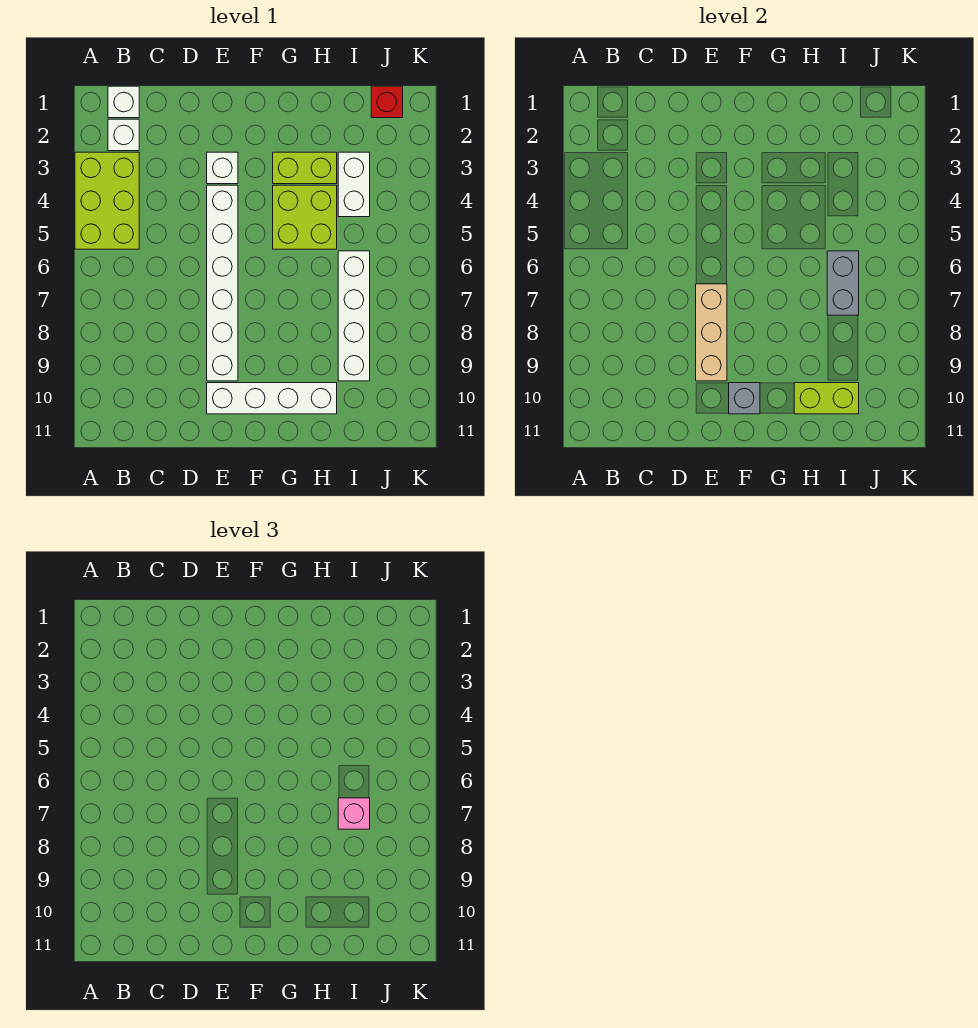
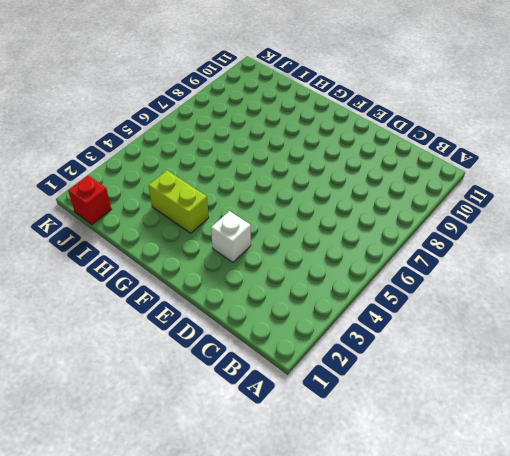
none -> lime 2x3 brick [75,152,139,249]
none -> white 1x1 brick [108,86,139,118]
none -> white 1x1 brick [108,119,139,151]

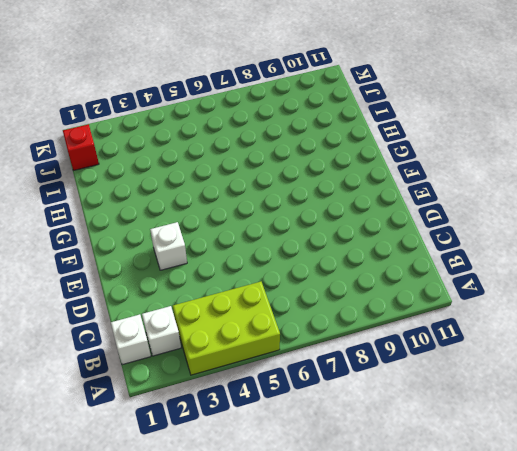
none -> white 1x6 brick [207,185,238,381]
none -> white 1x4 brick [207,383,337,414]
none -> lime 1x2 brick [273,152,337,184]

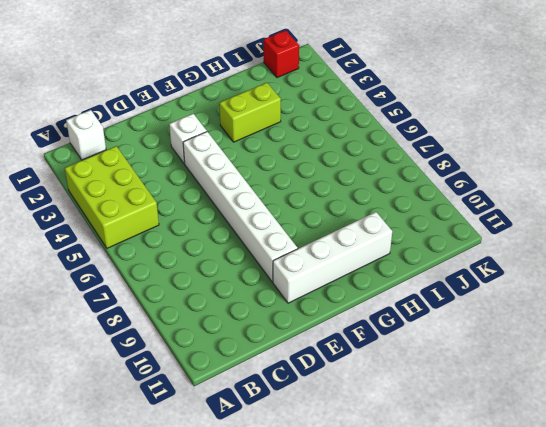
none -> white 1x1 brick [108,119,139,151]
none -> lime 2x2 brick [273,185,337,249]
none -> white 1x2 brick [338,152,370,217]

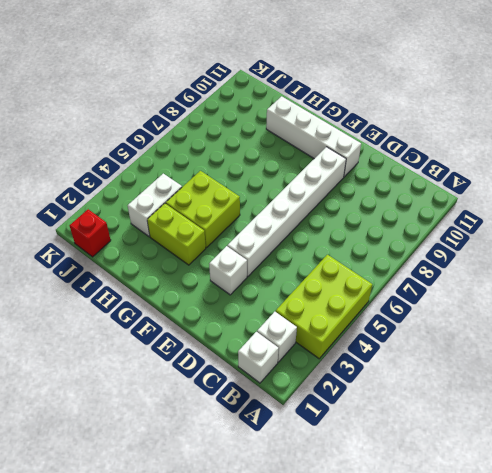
none -> white 1x4 brick [338,251,370,381]
none -> tan 1x3 brick [696,284,727,381]
none -> grey 1x1 brick [729,383,760,414]

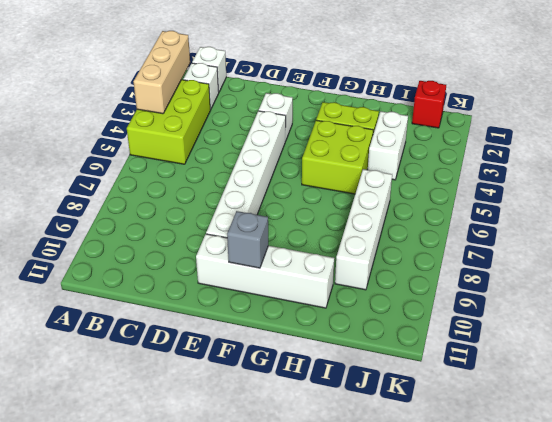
tan 1x3 brick [133,31,190,114] -> tan 1x3 brick moved to [696,284,727,381]
none -> lime 1x2 brick [794,383,859,414]
none -> grey 1x2 brick [827,251,859,315]
none -> pink 1x1 brick [338,798,370,829]

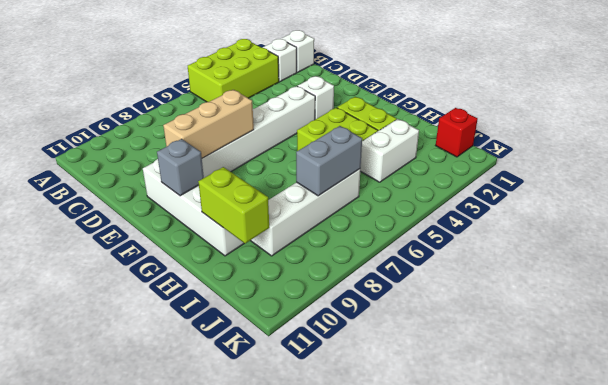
none -> pink 1x1 brick [338,798,370,829]

